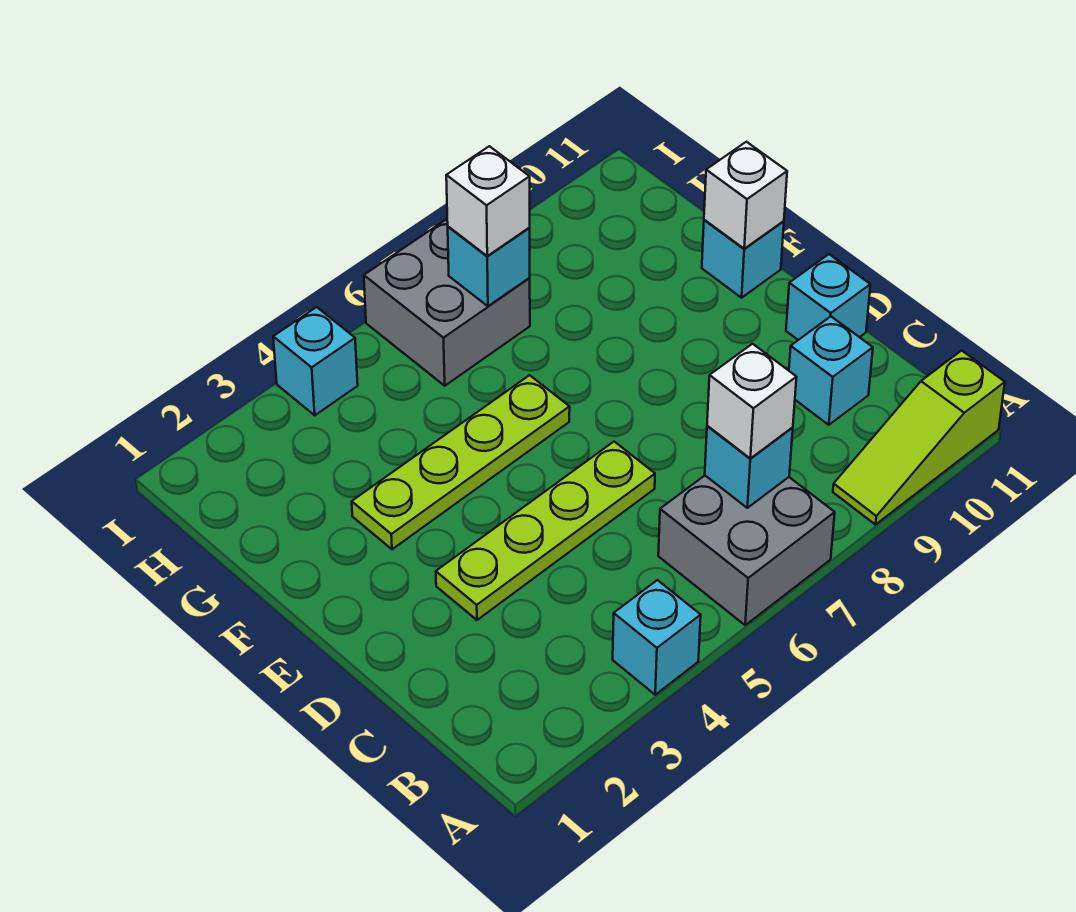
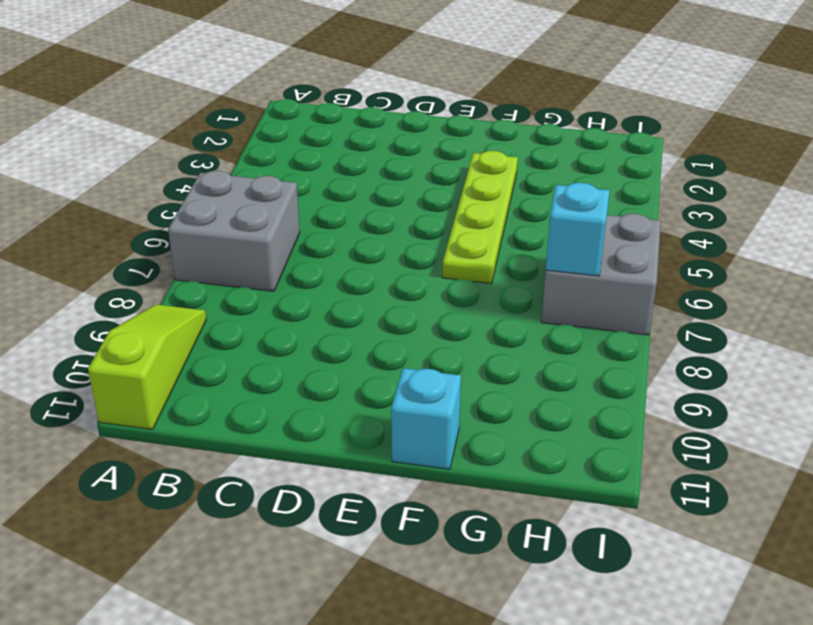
none -> cyan 1x1 brick [613,580,701,695]
none -> cyan 1x1 brick [789,317,873,425]
none -> lime 1x4 plate [436,442,655,620]

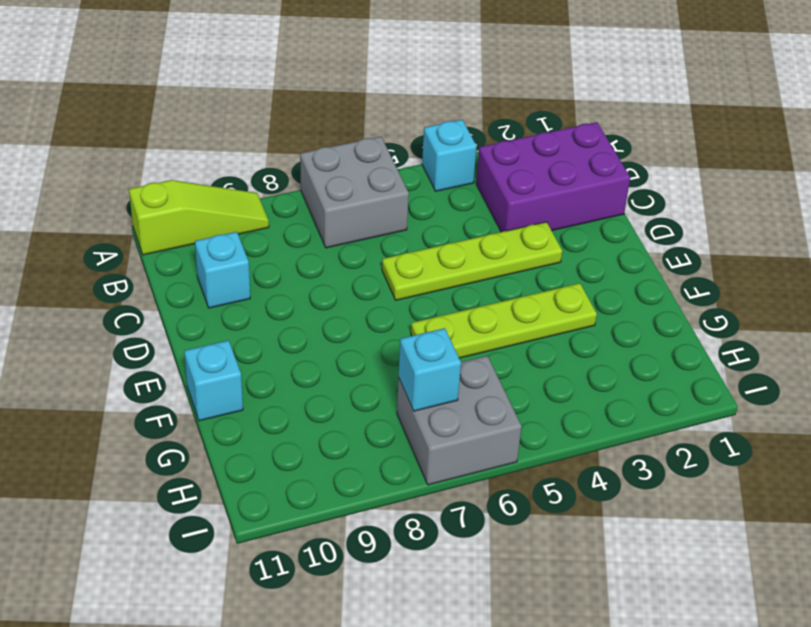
purple 2x3 brick [476,122,630,232] -> none
none -> cyan 1x1 brick [786,254,870,340]
none -> cyan 1x1 brick [273,307,358,415]
none -> cyan 1x1 brick [705,426,793,508]

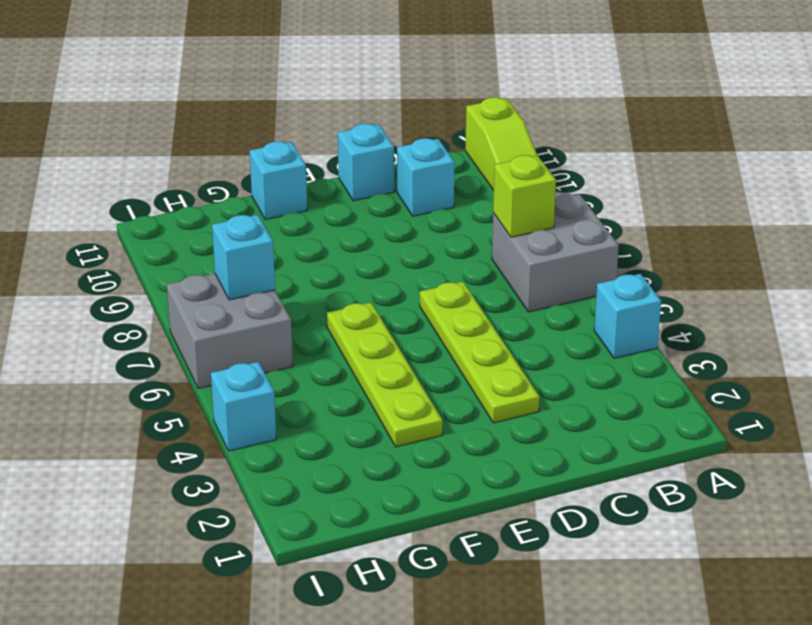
lime 1x1 brick [493,155,556,237] -> cyan 1x1 brick [705,426,793,508]
none -> white 1x1 brick [704,142,787,249]
none -> white 1x1 brick [707,344,797,458]
none -> white 1x1 brick [446,146,530,256]

